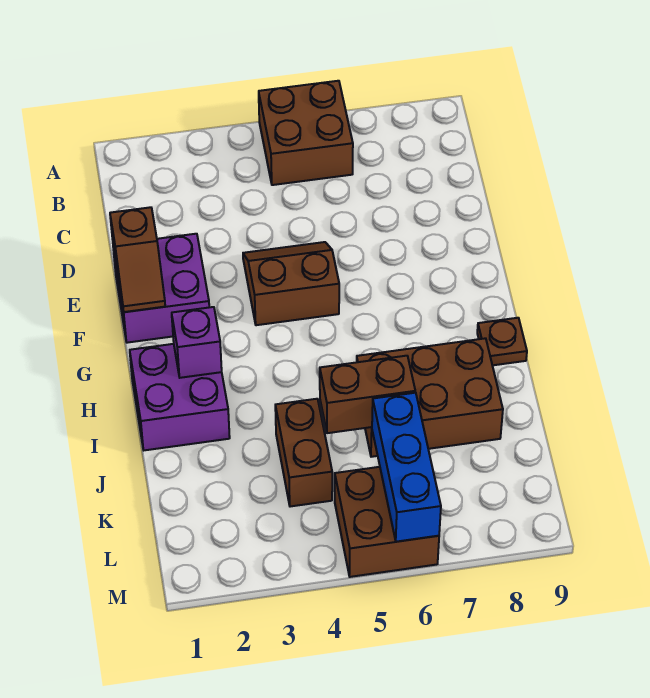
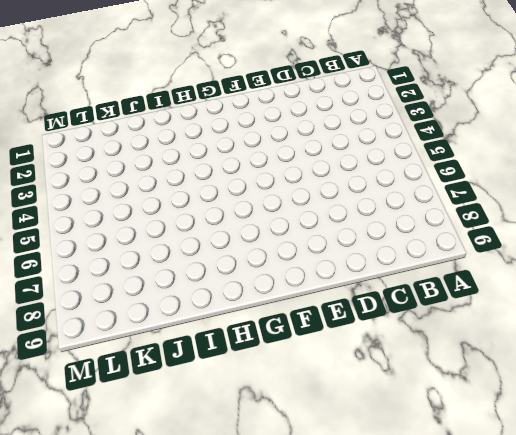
none -> brown 2x2 brick [259,81,353,185]
none -> purple 2x2 brick [113,234,209,343]
none -> brown 2x2 slope [243,242,339,325]

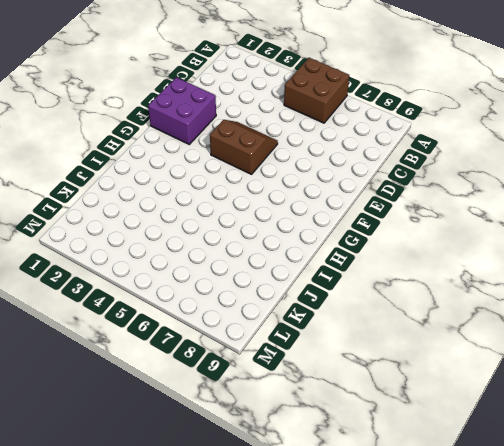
none -> purple 2x2 brick [130,344,230,450]
none -> brown 1x1 plate [477,318,527,365]
none -> brown 2x3 brick [357,338,503,457]

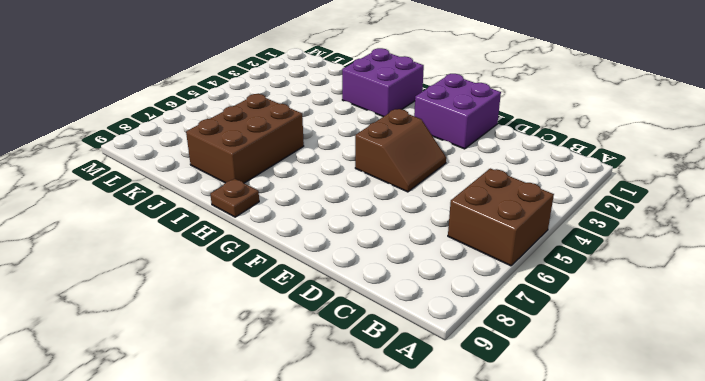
none -> brown 1x2 brick [275,399,332,507]
none -> brown 2x2 brick [335,467,439,577]
none -> brown 1x2 slope [110,207,165,312]

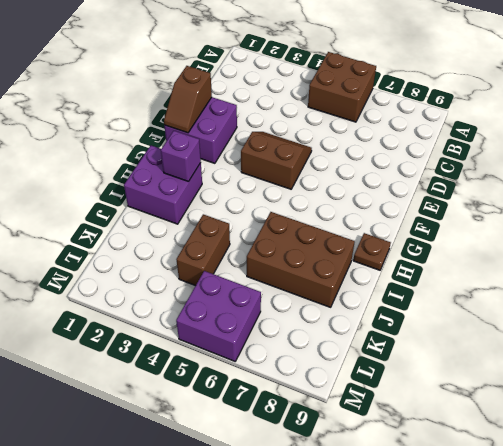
purple 2x2 brick [176,271,261,361] -> brown 2x2 brick [335,467,439,577]
none -> brown 1x2 brick [320,356,415,433]
none -> blue 1x3 brick [372,393,441,542]

